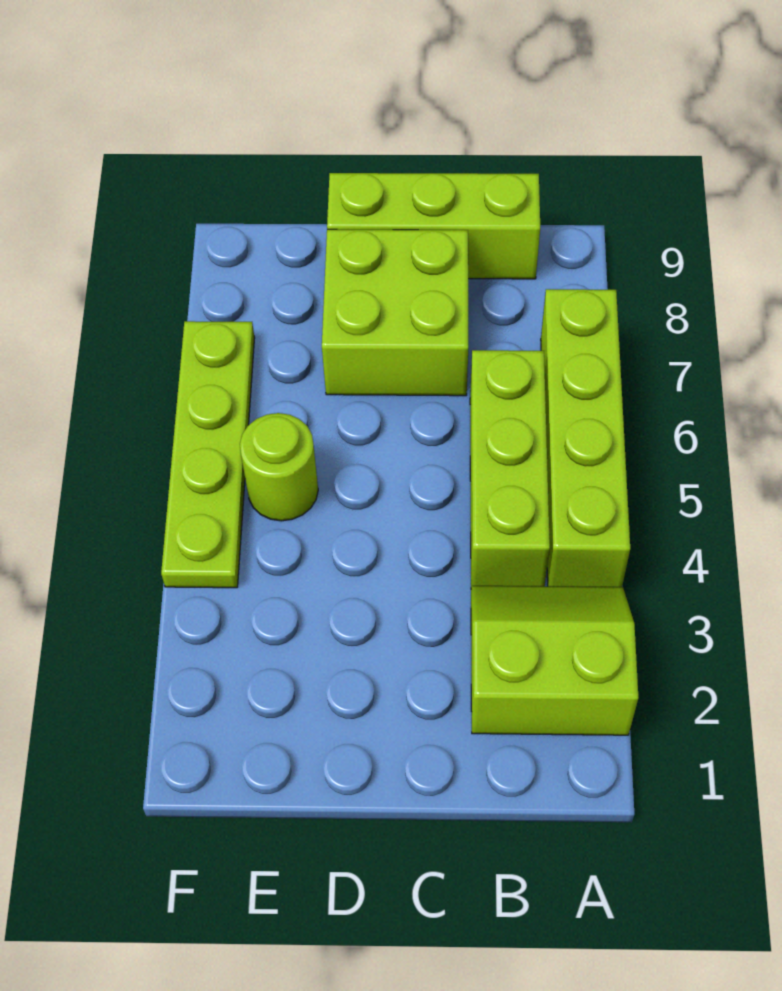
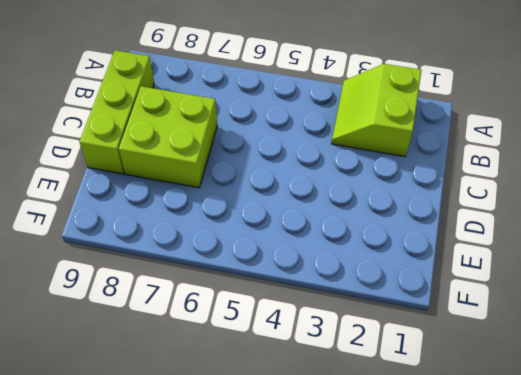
none -> lime 1x4 brick [541,289,630,587]
none -> lime 1x3 brick [470,350,550,586]

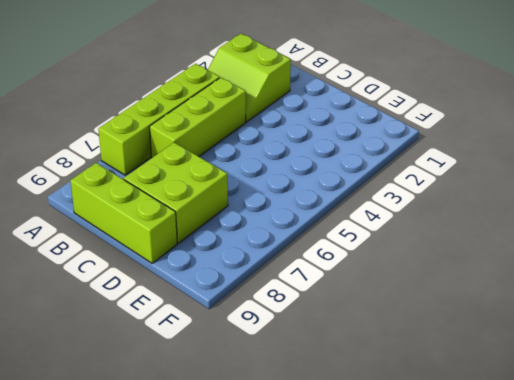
none -> lime 1x1 round brick [240,413,318,521]
none -> lime 1x4 plate [161,321,255,588]

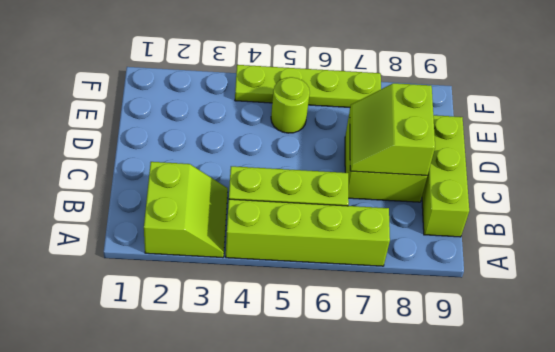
lime 2x2 slope [350,83,435,176] -> none

